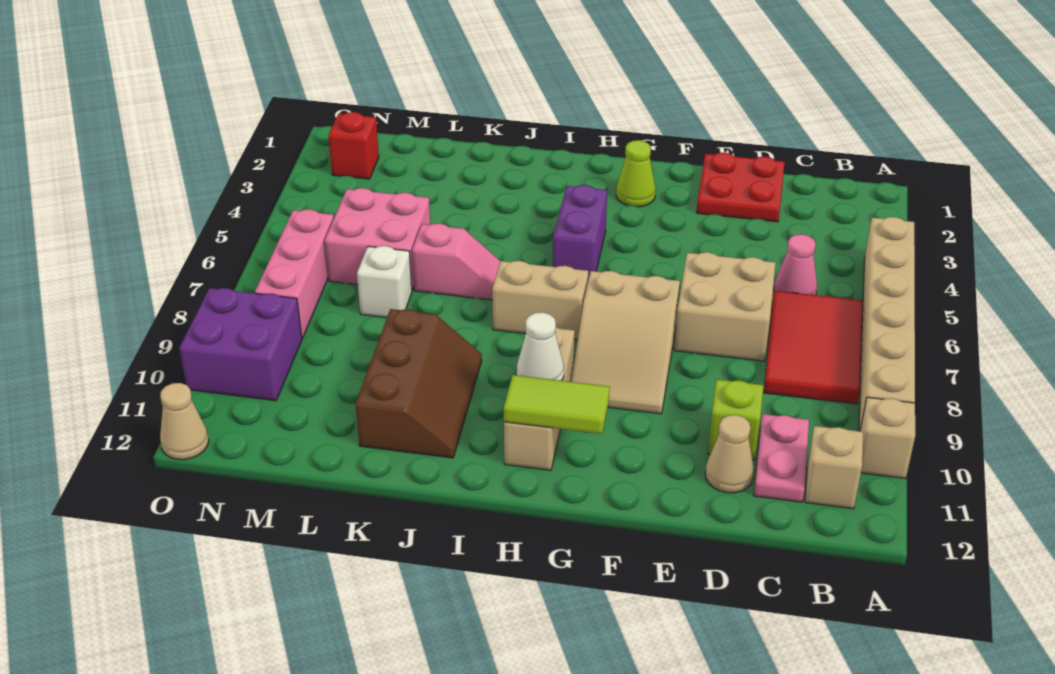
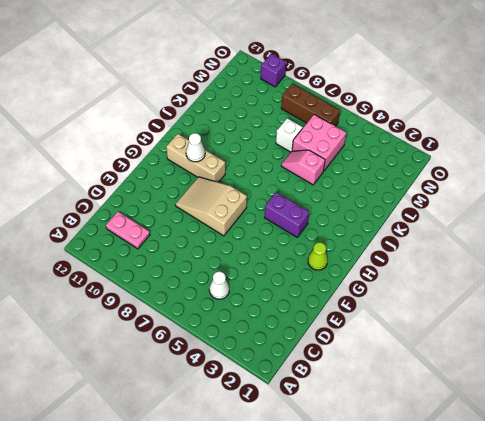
white 1x1 cone [209,271,229,299] -> pink 1x1 cone [774,234,817,295]
pink 1x2 slope [281,150,325,185] -> pink 1x2 slope turned to [412,223,500,300]
brown 1x3 brick [281,83,340,126] -> pink 1x3 brick [255,209,334,338]
purple 1x1 brick [261,54,286,87] -> purple 2x2 brick [179,288,302,401]
none -> tan 1x6 brick [859,217,915,431]
none -> tan 1x1 brick [860,397,915,479]
none -> red 2x3 tile [764,291,863,404]

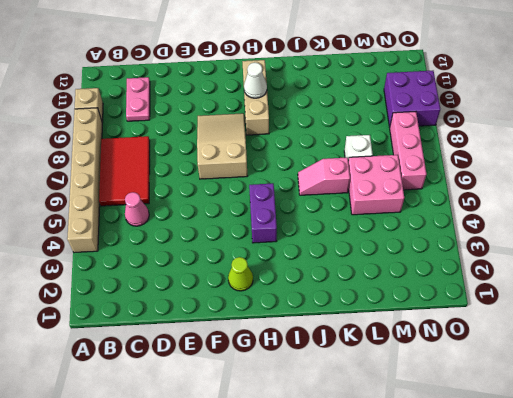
none -> tan 1x1 brick [805,426,863,509]
none -> red 2x2 plate [697,153,785,222]
none -> tan 2x2 brick [674,252,776,361]

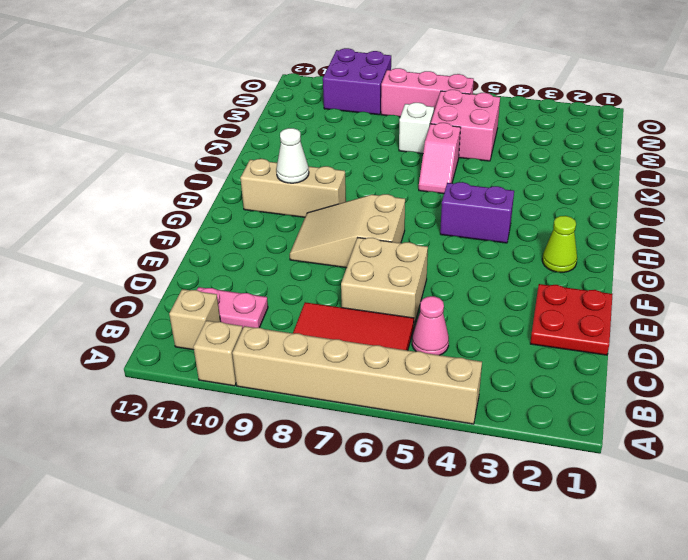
none -> lime 1x1 brick [708,380,764,460]
none -> tan 1x1 cone [705,415,754,493]
none -> tan 1x2 brick [492,261,588,340]

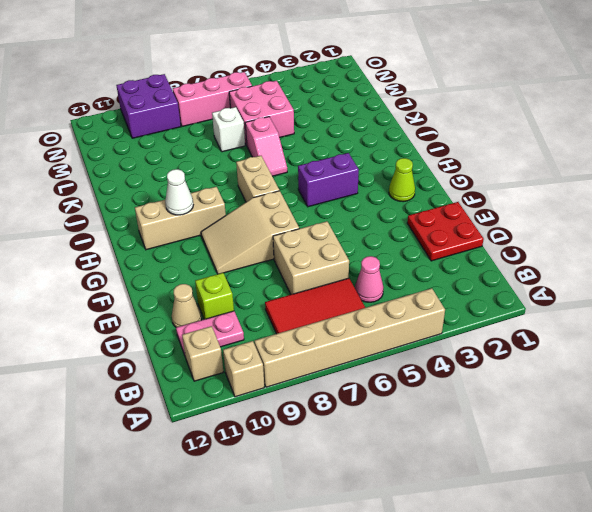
none -> brown 2x3 slope [355,309,482,458]
none -> red 1x1 brick [328,112,379,179]
none -> tan 1x1 cone [160,383,209,460]

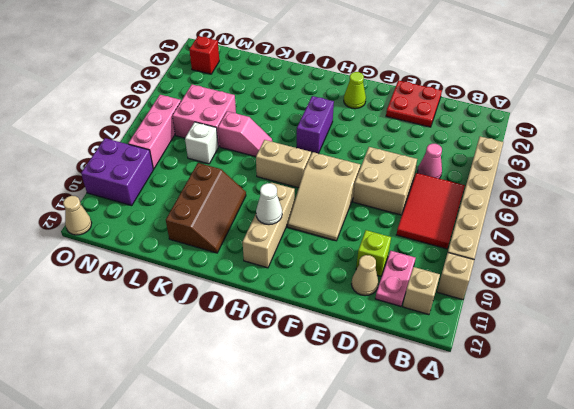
none -> lime 1x2 tile [504,375,610,434]

